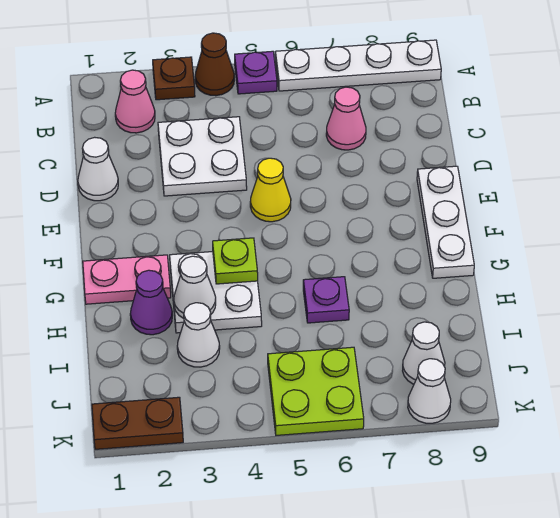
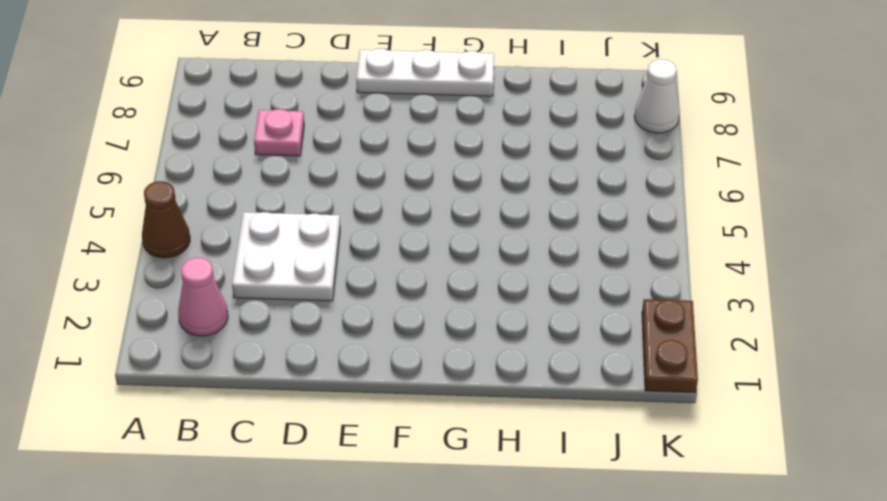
pink 1x1 plate [254,109,304,156] -> pink 1x1 cone [326,87,366,150]
none -> brown 1x1 plate [153,57,195,100]
none -> purple 1x1 plate [235,51,277,94]
none -> white 1x4 plate [275,40,441,91]

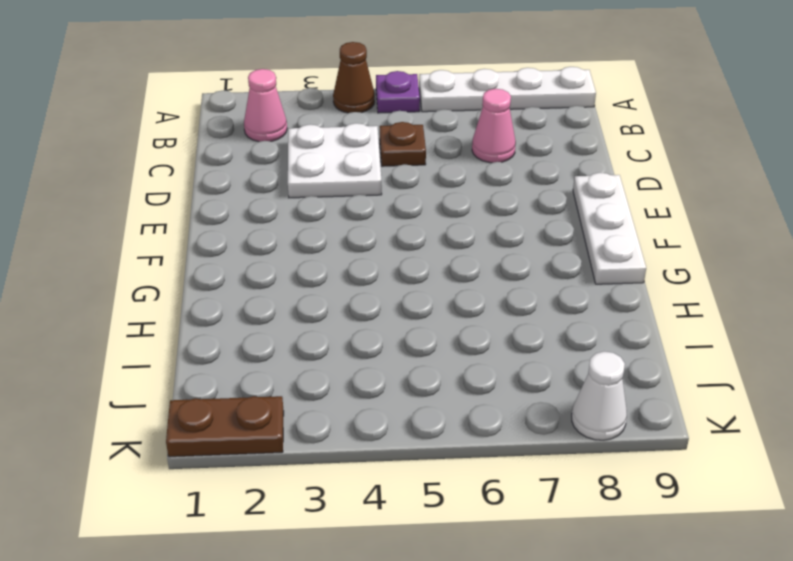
brown 1x1 plate [380,122,426,166] -> brown 1x1 plate moved to [153,57,195,100]
none -> white 1x1 cone [78,137,118,201]
none -> yellow 1x1 cone [250,158,291,222]
none -> pink 1x2 plate [83,255,171,304]

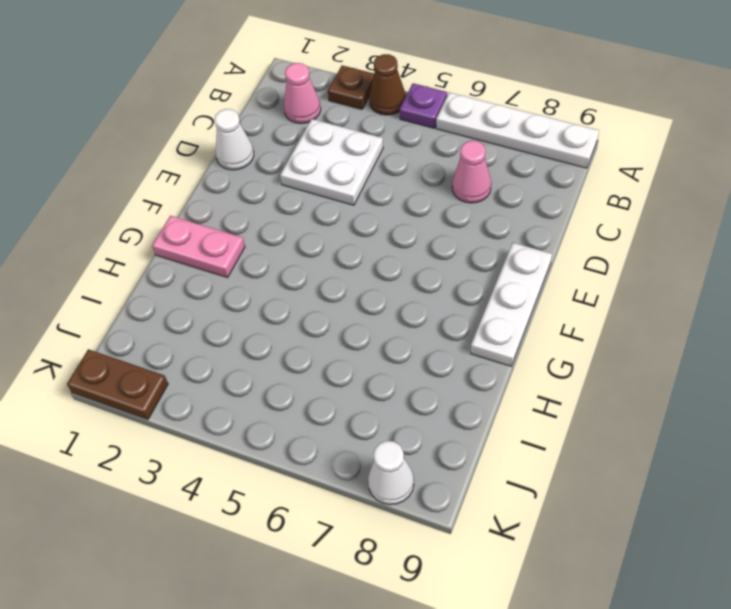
none -> yellow 1x1 cone [250,158,291,222]
none -> white 2x2 plate [170,252,262,333]
none -> purple 1x1 cone [130,270,172,335]

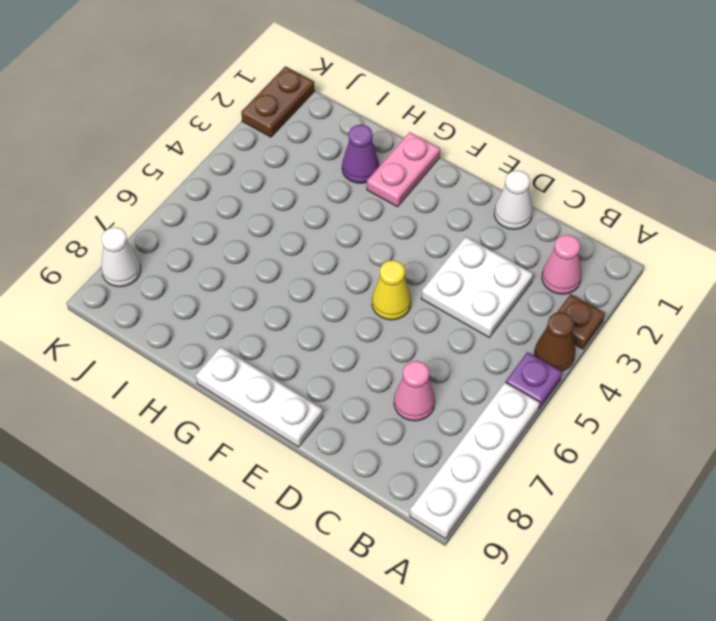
none -> white 2x2 plate [170,252,262,333]
none -> purple 1x1 plate [303,277,349,323]
none -> white 1x1 cone [177,303,220,367]

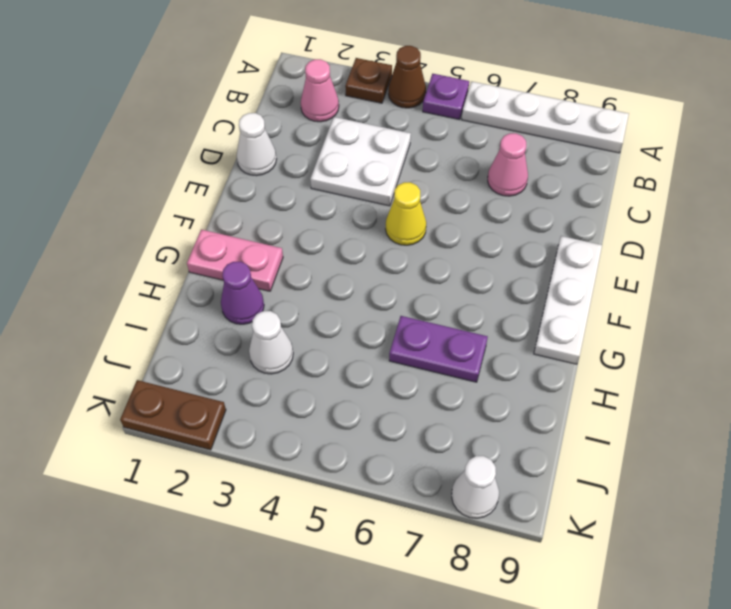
purple 1x2 plate [389,316,488,382] -> purple 1x1 plate [303,277,349,323]
none -> white 2x2 plate [170,252,262,333]
none -> lime 2x2 plate [268,347,364,435]
none -> white 1x1 cone [403,322,445,384]

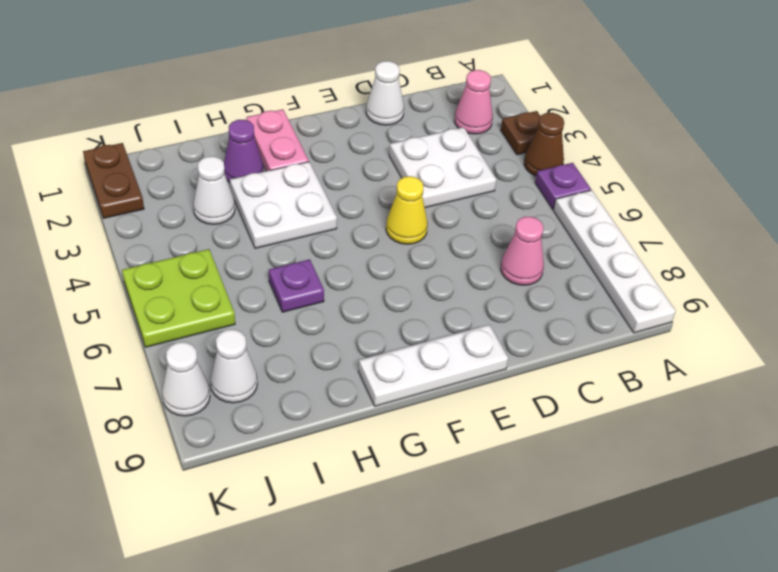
none -> lime 1x1 plate [213,238,258,284]
none -> white 1x1 cone [174,256,216,318]

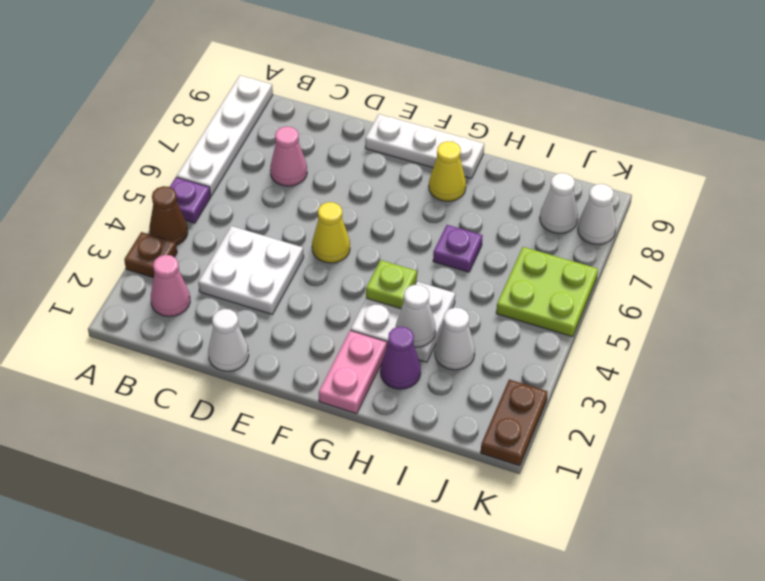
yellow 1x1 cone [429,141,466,201] -> none

